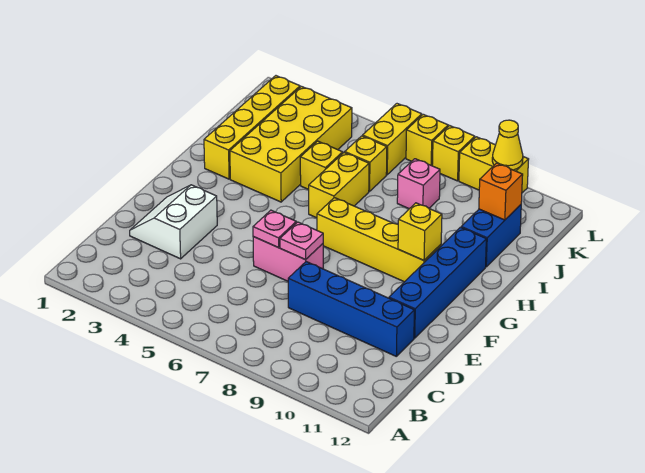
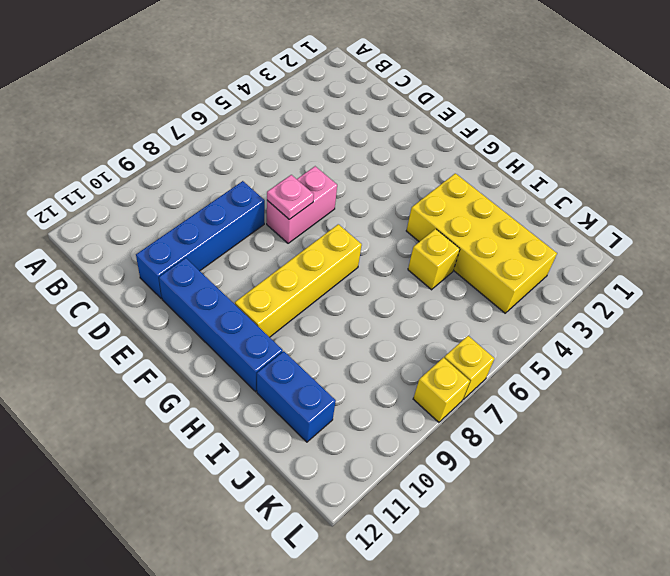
none -> white 2x2 slope [130,185,217,259]
none -> yellow 1x4 brick [204,76,300,179]
none -> yellow 1x2 brick [309,152,369,218]

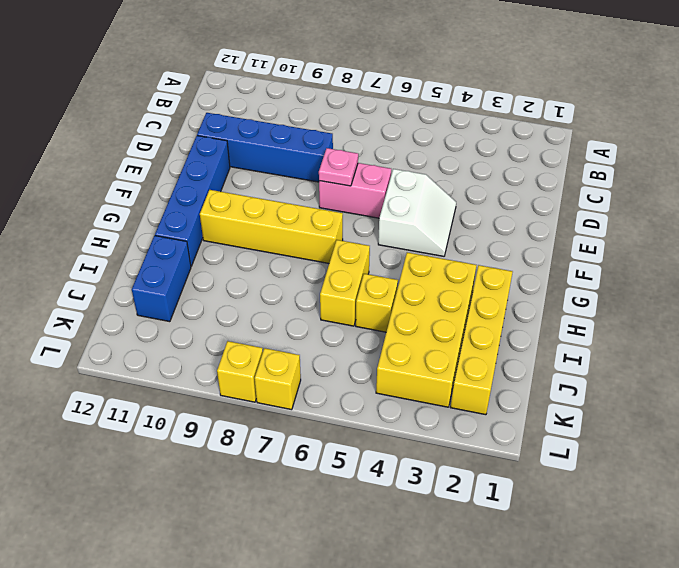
white 2x2 slope [378,169,456,256] -> white 2x2 slope moved to [130,185,217,259]
none -> yellow 1x1 brick [345,136,387,191]
none -> pink 1x1 brick [397,159,440,209]
none -> yellow 1x2 brick [363,104,422,175]

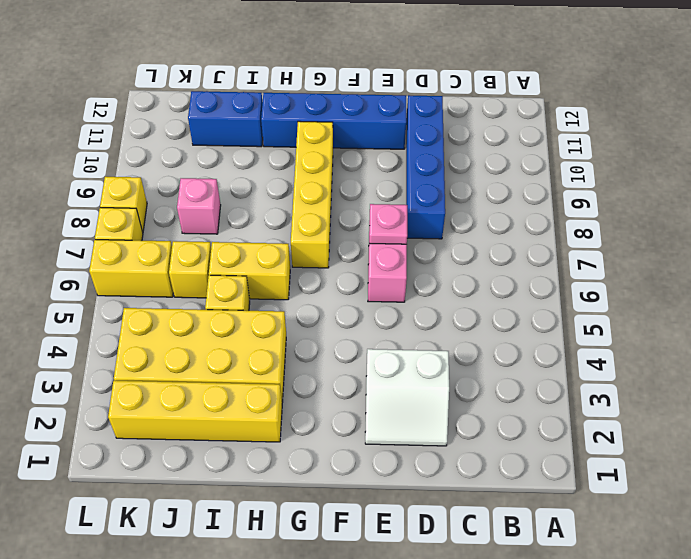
none -> yellow 1x2 brick [459,137,529,193]
none -> pink 1x1 plate [253,210,296,247]
none -> yellow 1x1 brick [398,203,442,260]

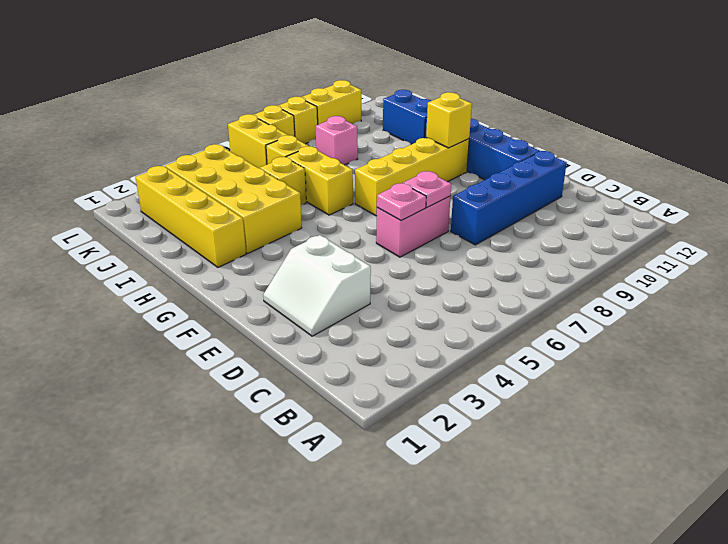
none -> orange 1x1 brick [479,163,523,220]
none -> yellow 1x1 cone [492,120,523,170]

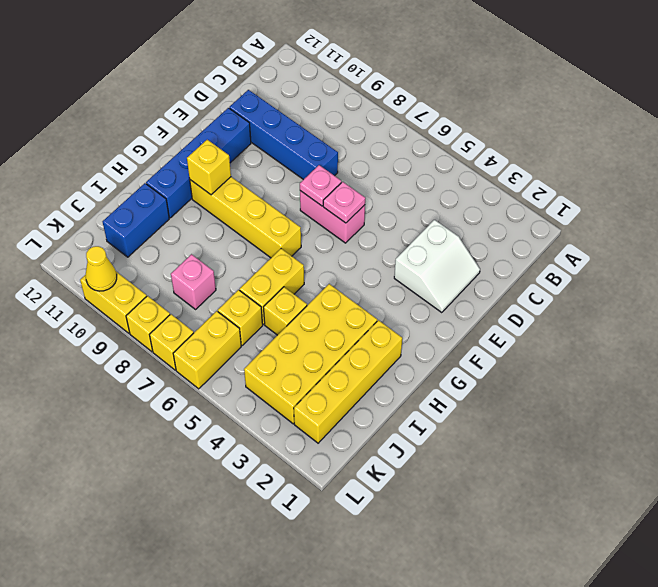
none -> orange 1x1 brick [479,163,523,220]

